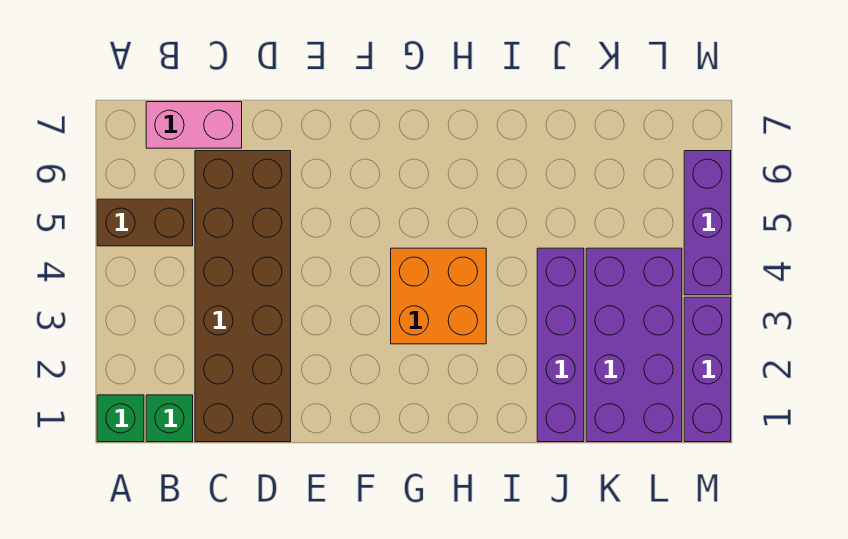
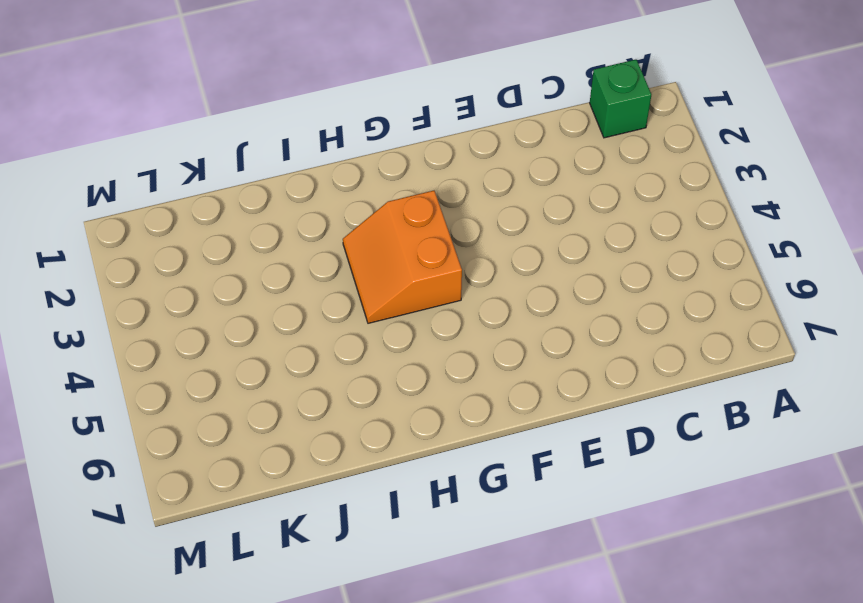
orange 2x2 slope [343,191,462,323] -> orange 2x2 brick [391,248,486,344]
none -> green 1x1 brick [97,395,144,442]
none -> brown 1x2 brick [97,199,193,246]

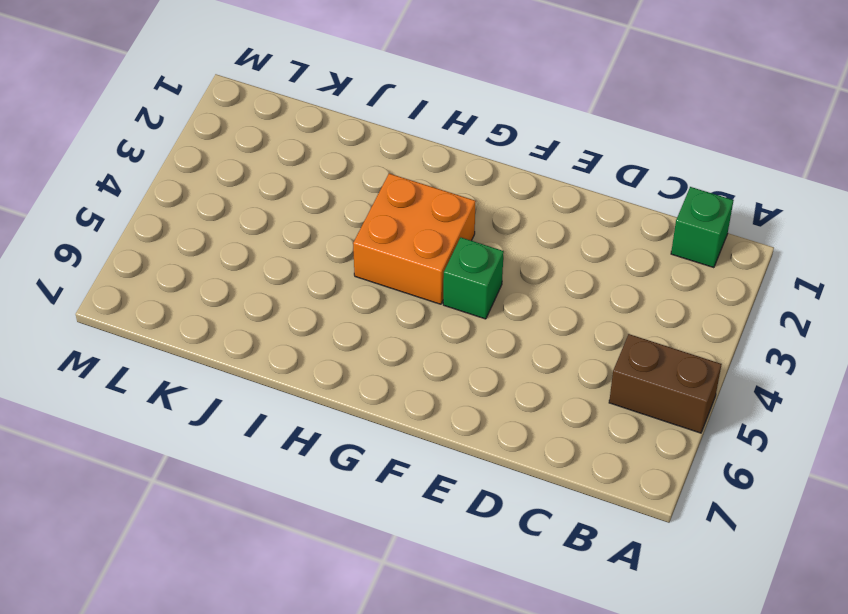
green 1x1 brick [443,237,504,319] -> green 1x1 brick moved to [97,395,144,442]
none -> pink 1x2 brick [146,102,242,148]
none -> brown 2x6 brick [195,151,291,442]

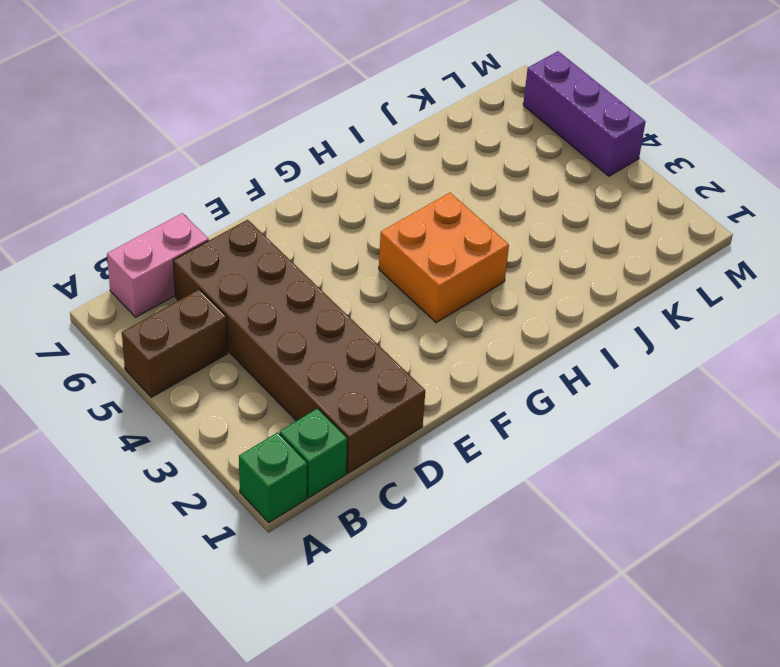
none -> purple 1x4 brick [537,248,584,442]
none -> purple 2x4 brick [586,248,682,442]

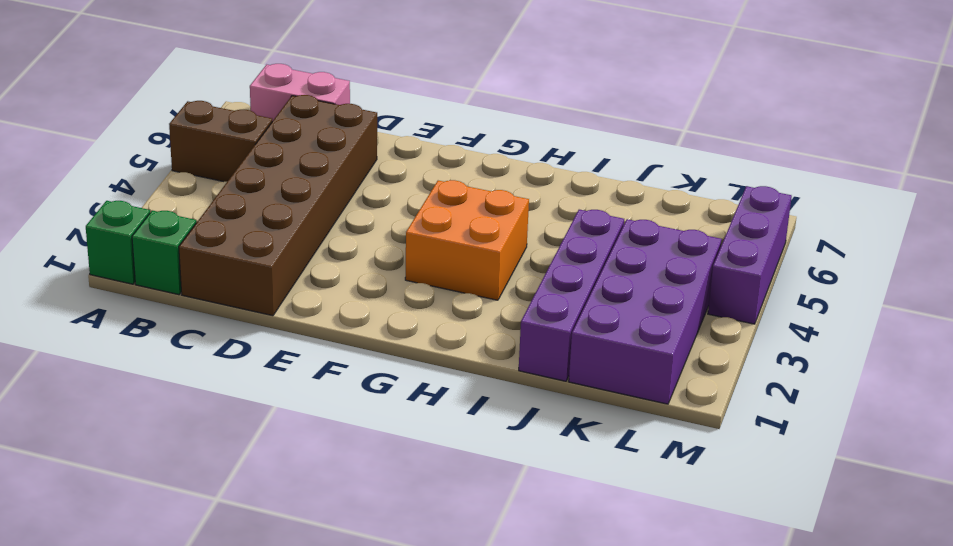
none -> purple 1x3 brick [684,297,731,442]

